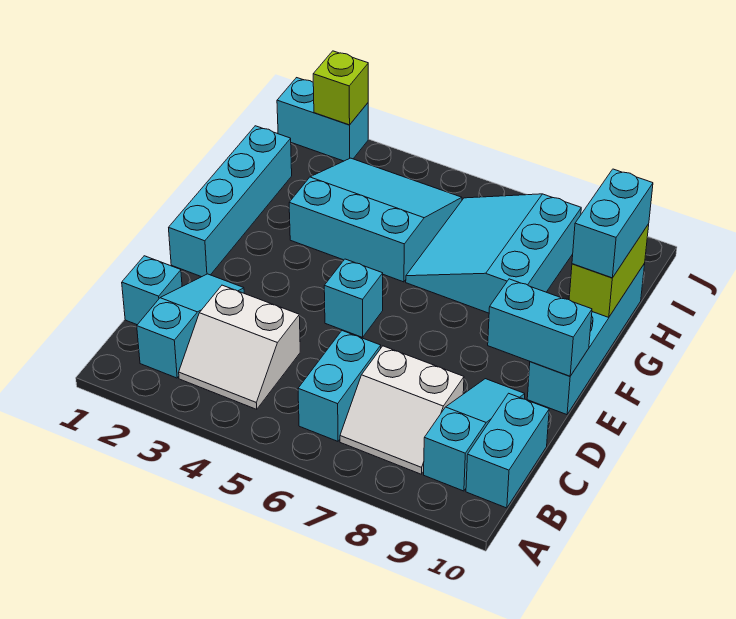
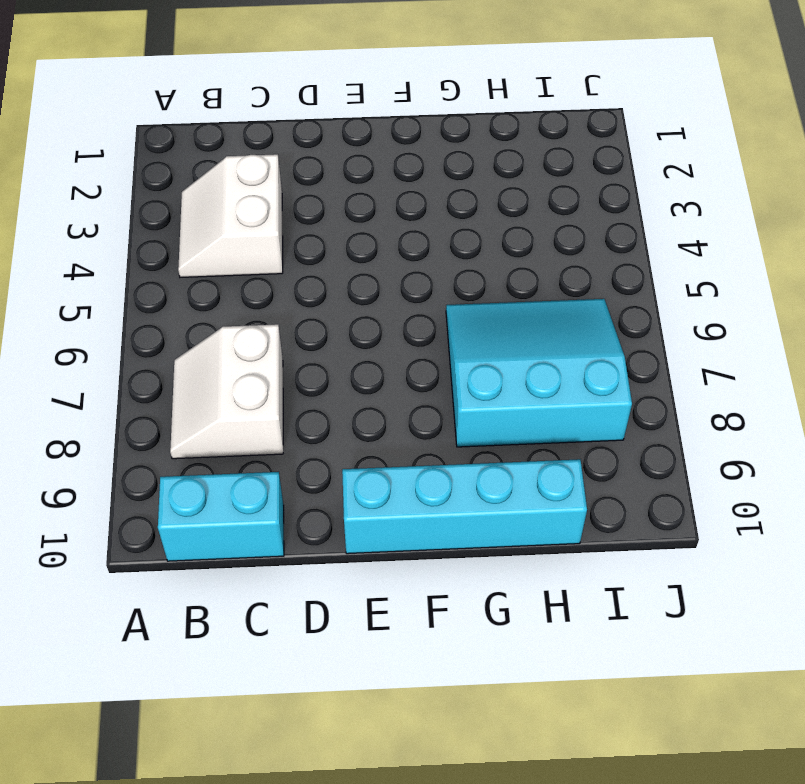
none -> cyan 1x3 slope [137,274,244,378]
none -> cyan 1x2 brick [298,331,381,441]
none -> cyan 1x3 slope [424,379,525,491]

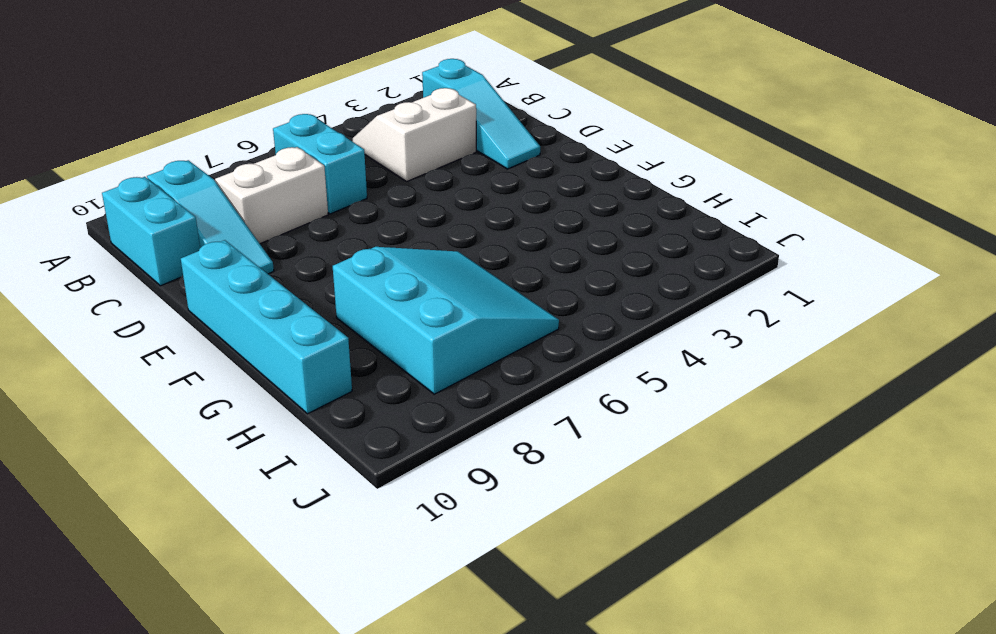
none -> cyan 1x1 brick [122,256,182,325]
none -> cyan 1x4 brick [169,126,292,277]
none -> cyan 1x1 brick [324,259,383,337]

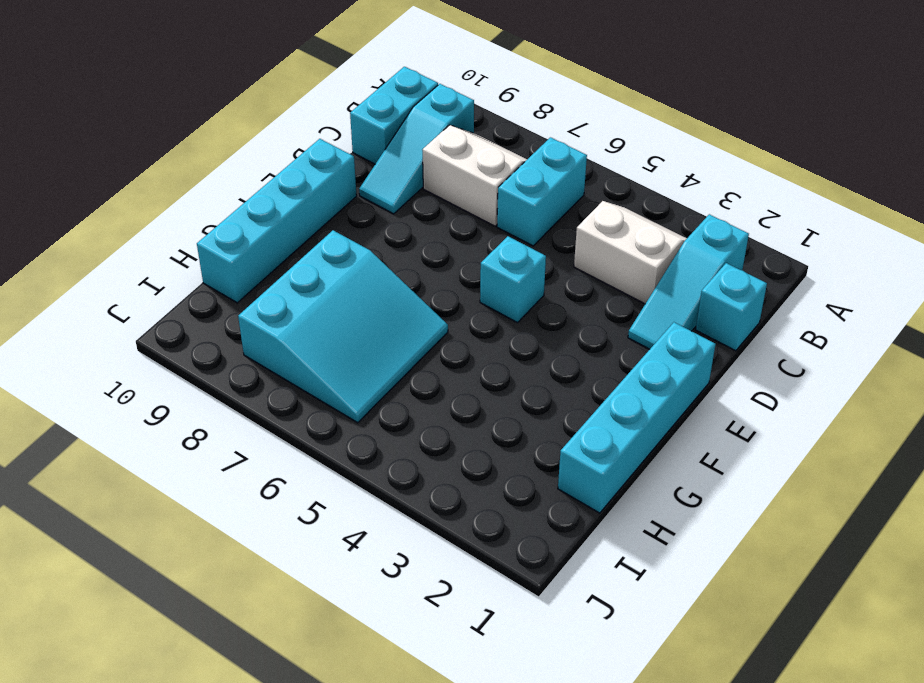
none -> cyan 3x3 slope [289,158,462,282]
none -> cyan 1x2 brick [277,78,368,161]
none -> cyan 1x2 brick [488,279,592,376]

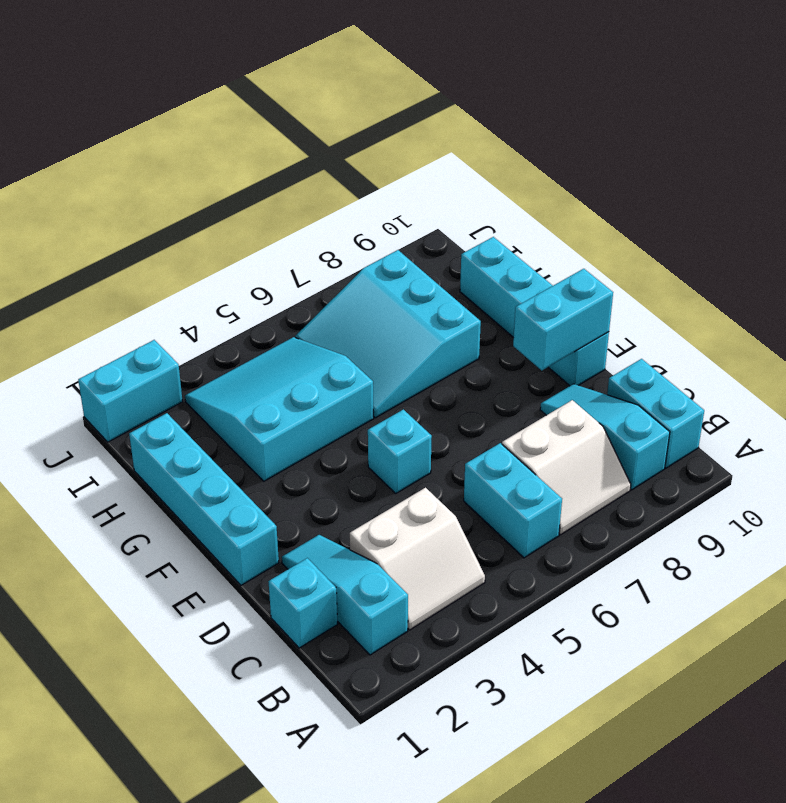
none -> lime 1x2 brick [569,224,649,317]
none -> lime 1x1 brick [313,51,368,125]
none -> cyan 1x2 brick [572,169,653,278]

